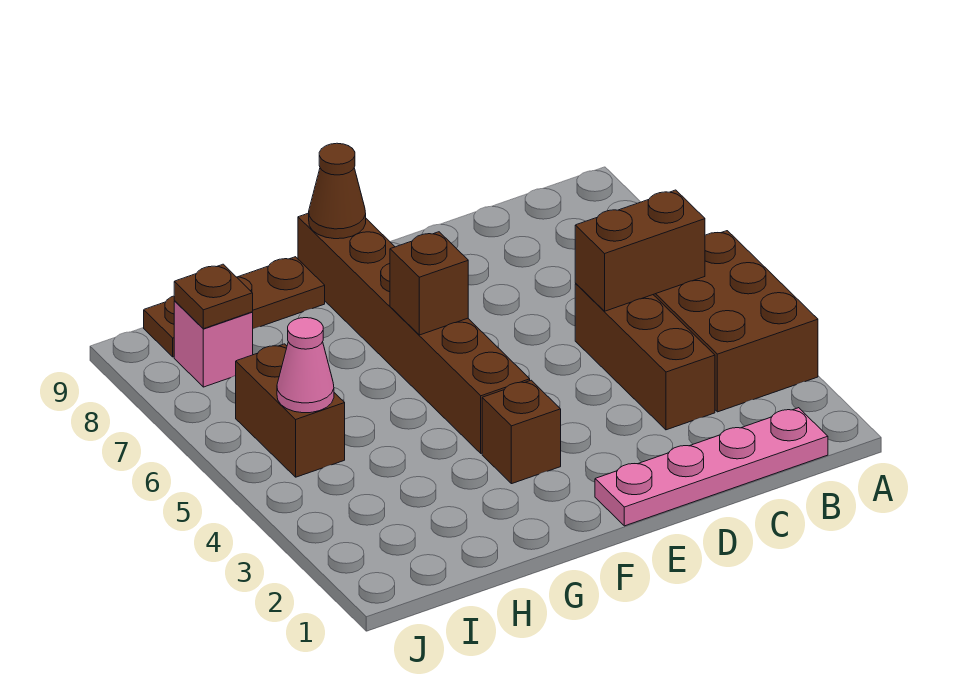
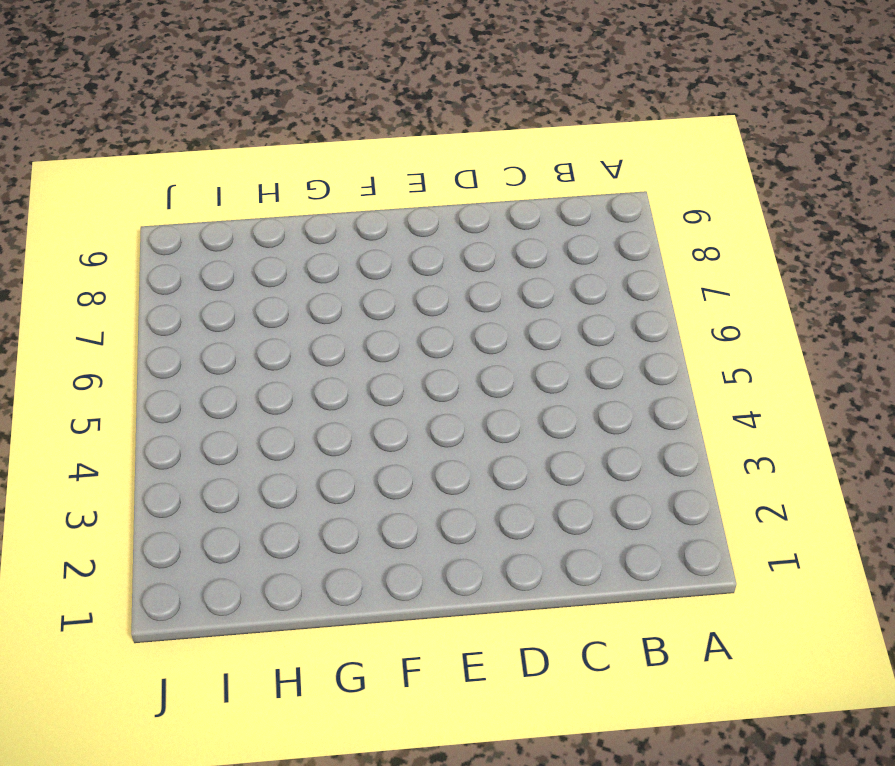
none -> brown 2x3 brick [653,231,818,412]
none -> pink 1x4 plate [595,408,828,526]
none -> brown 1x3 brick [575,284,715,430]

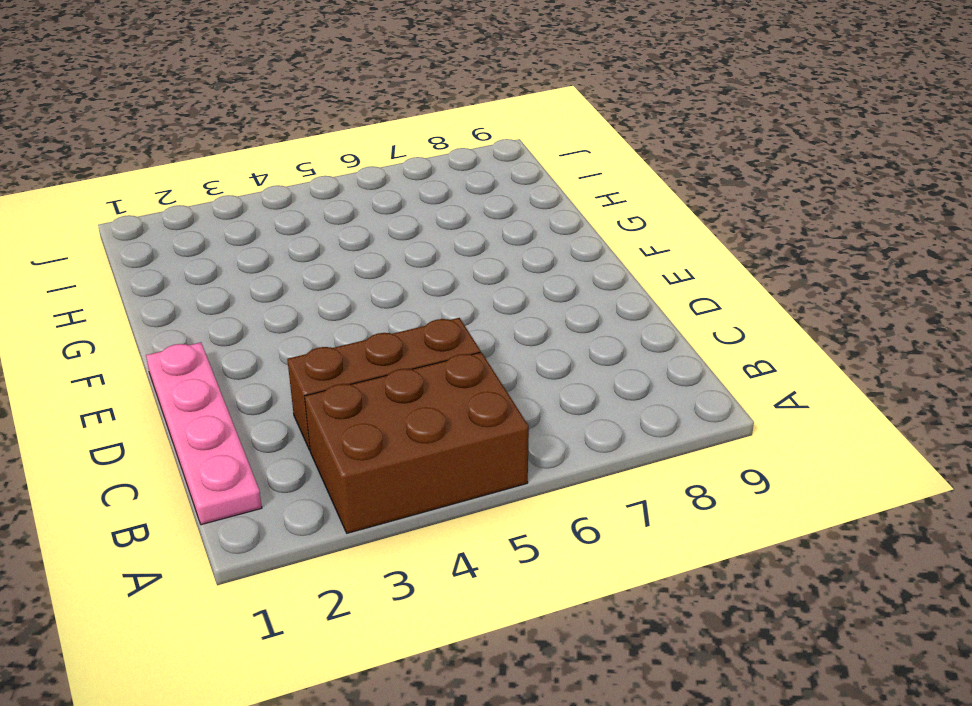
none -> brown 1x1 brick [482,380,561,484]
none -> brown 1x6 brick [298,213,530,453]
none -> brown 1x3 plate [144,257,325,357]

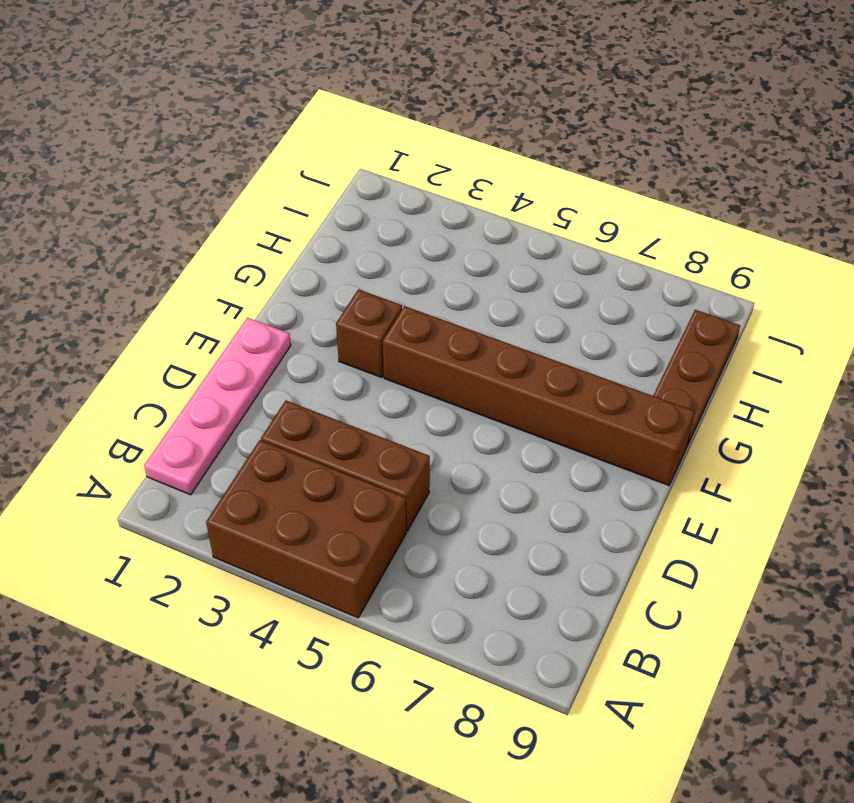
none -> brown 1x2 brick [236,344,345,477]
none -> pink 1x1 brick [174,301,253,387]
none -> brown 1x2 brick [575,190,705,311]

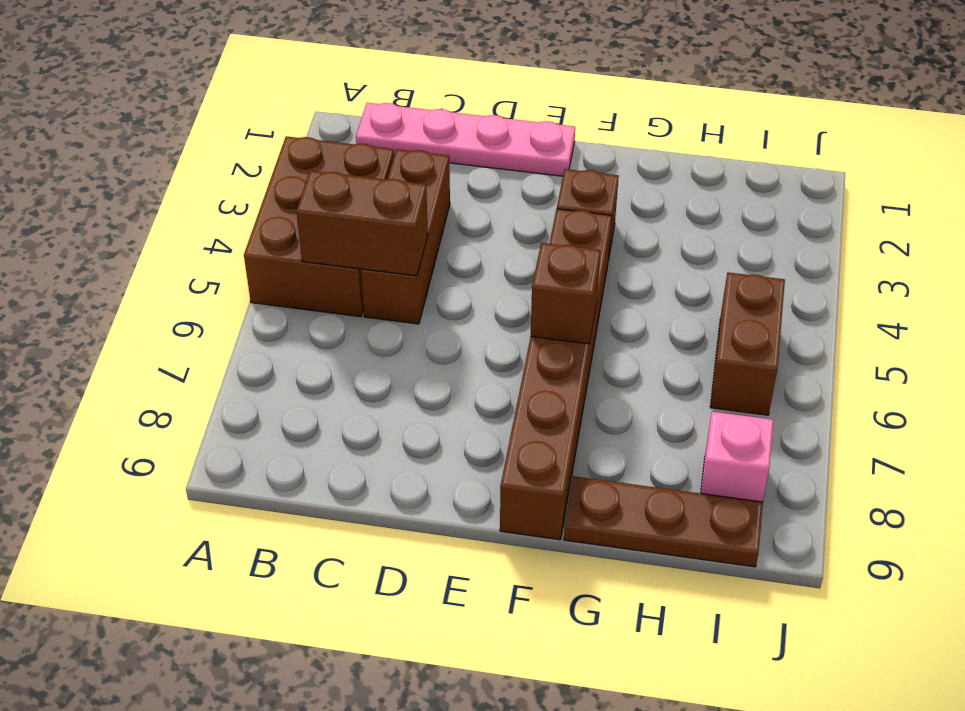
none -> brown 1x1 cone [309,143,366,239]
none -> pink 1x1 cone [277,318,334,413]
none -> brown 1x1 plate [174,264,253,329]

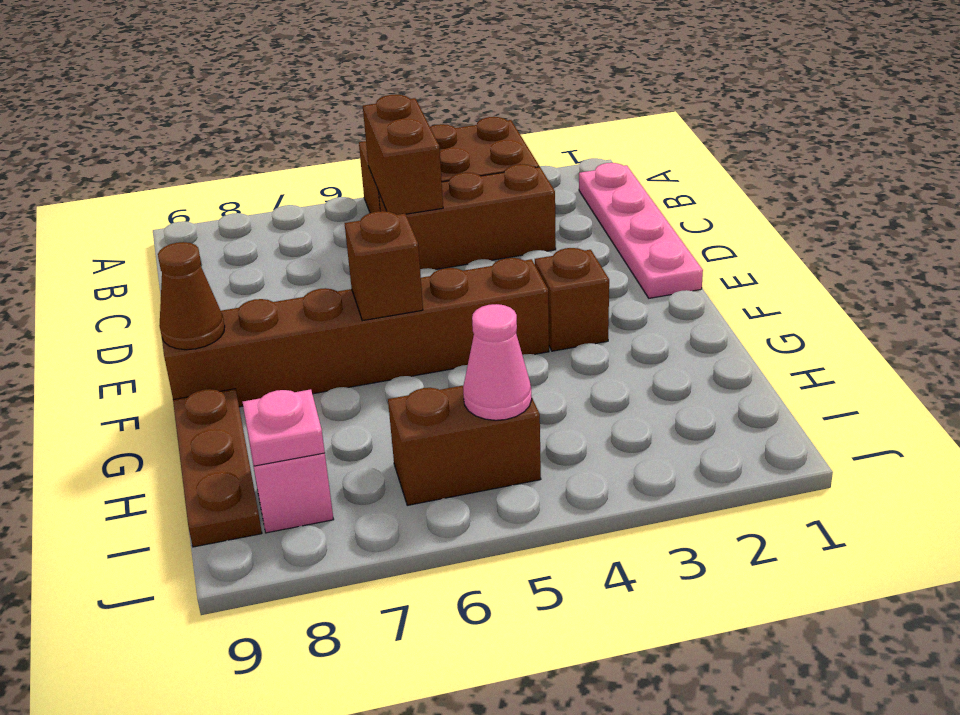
pink 1x1 plate [243,389,325,466] -> brown 1x1 plate [174,264,253,329]

